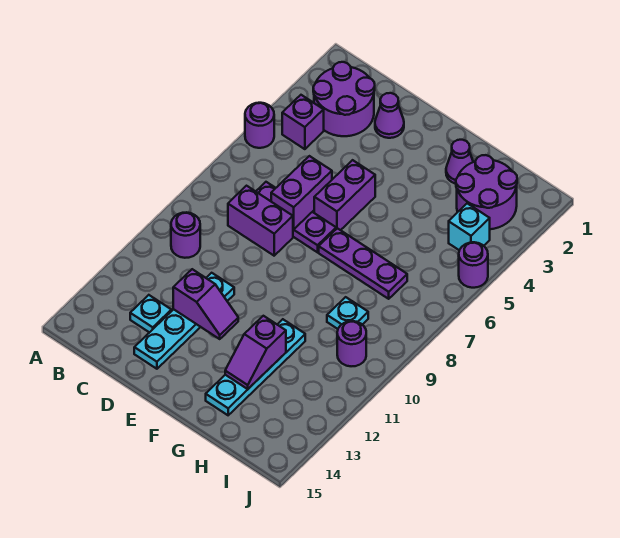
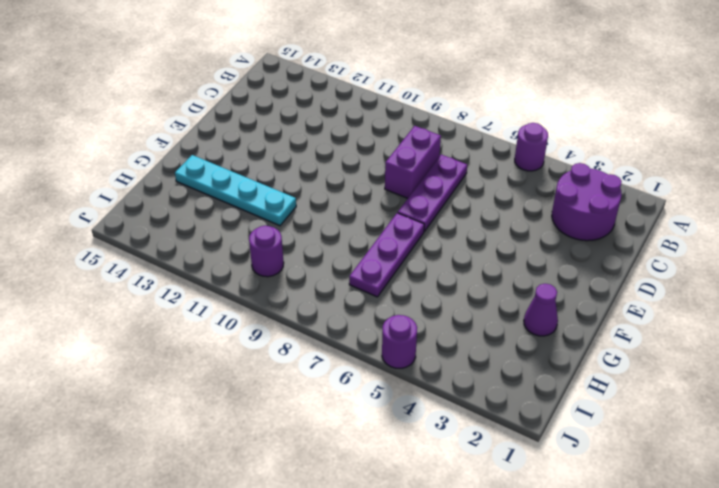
none -> purple 1x1 brick [282,95,324,149]
none -> purple 1x1 round brick [171,212,200,258]
none -> cyan 1x1 plate [130,295,171,333]

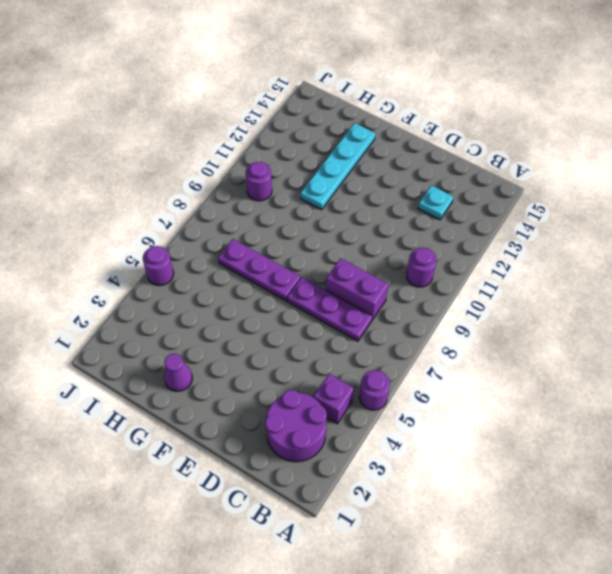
none -> purple 1x1 cone [375,93,404,138]
none -> cyan 1x4 plate [134,273,234,369]
none -> purple 1x2 brick [314,160,375,230]

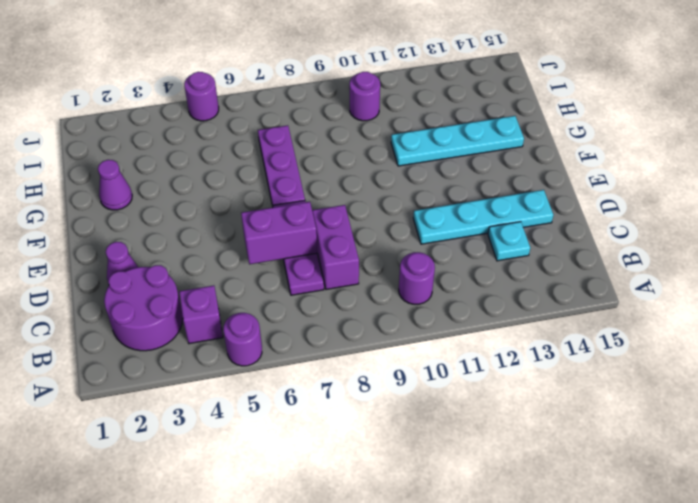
none -> purple 1x2 brick [314,160,375,230]
none -> purple 2x2 round brick [456,155,517,229]
none -> cyan 1x1 plate [327,297,368,329]

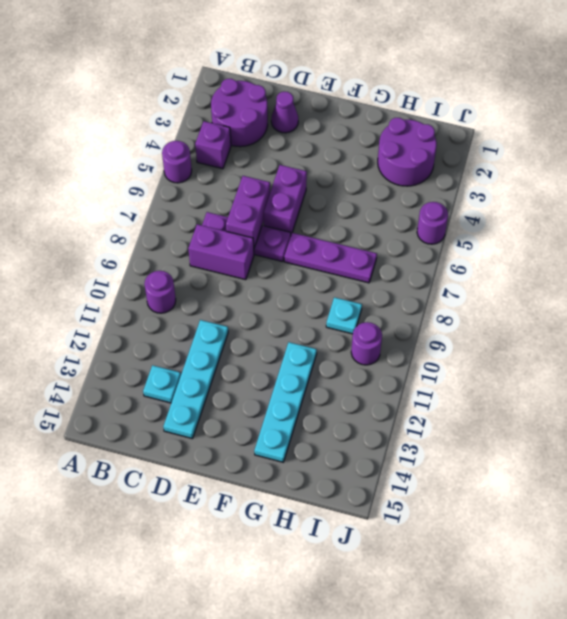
none -> purple 1x1 cone [446,140,473,184]
none -> cyan 1x1 brick [449,203,490,250]
none -> purple 1x2 slope [173,269,238,339]

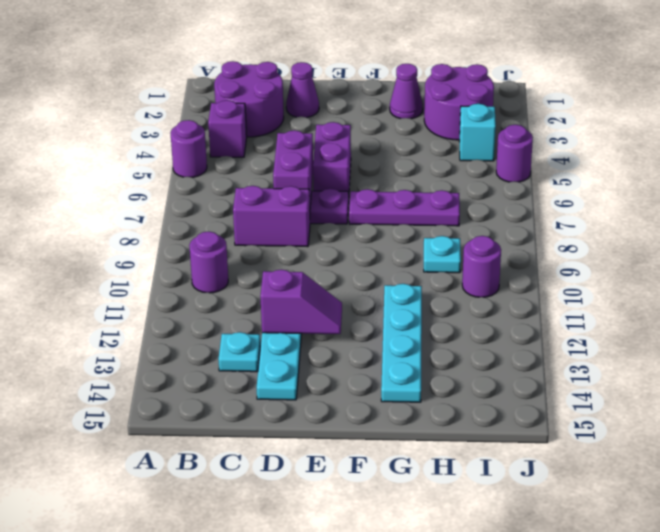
none -> purple 1x2 slope [225,316,286,389]

